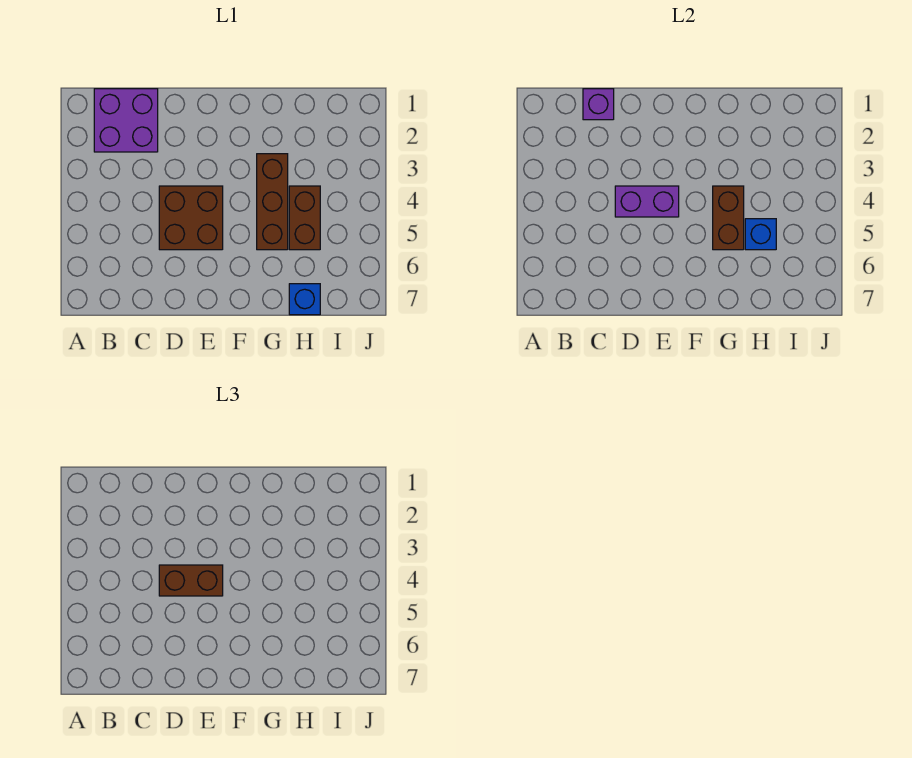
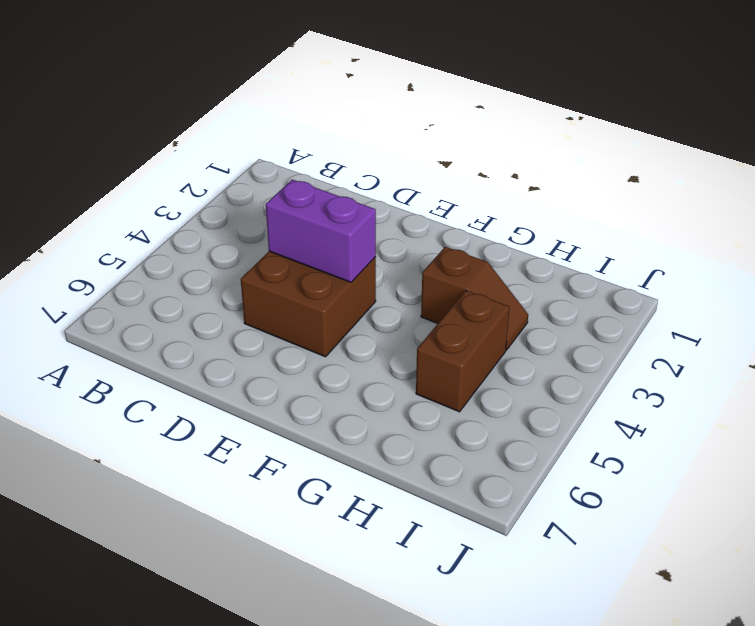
brown 1x2 slope [421,247,528,350] -> brown 1x3 brick [257,154,288,250]
none -> purple 2x2 brick [94,89,158,152]
none -> blue 1x1 brick [289,284,320,315]

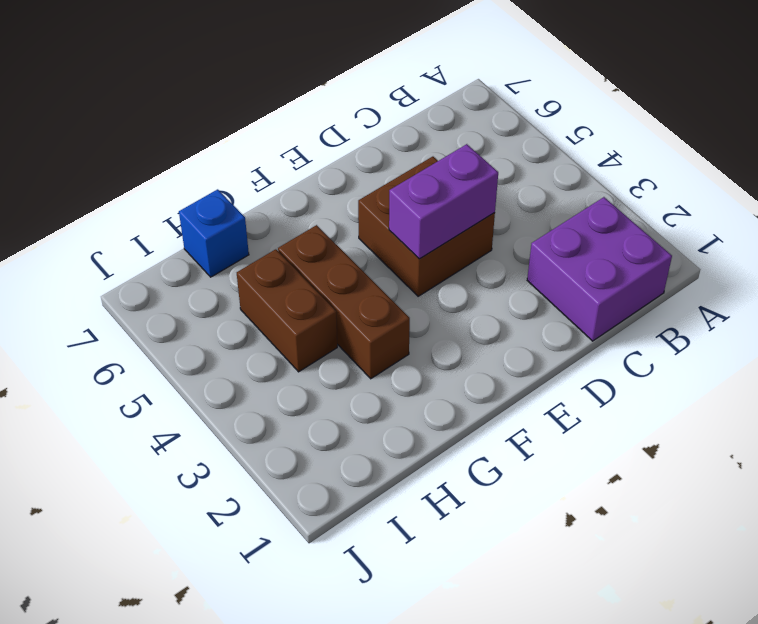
none -> purple 1x1 brick [583,89,614,120]
none -> brown 1x2 brick [713,186,744,250]

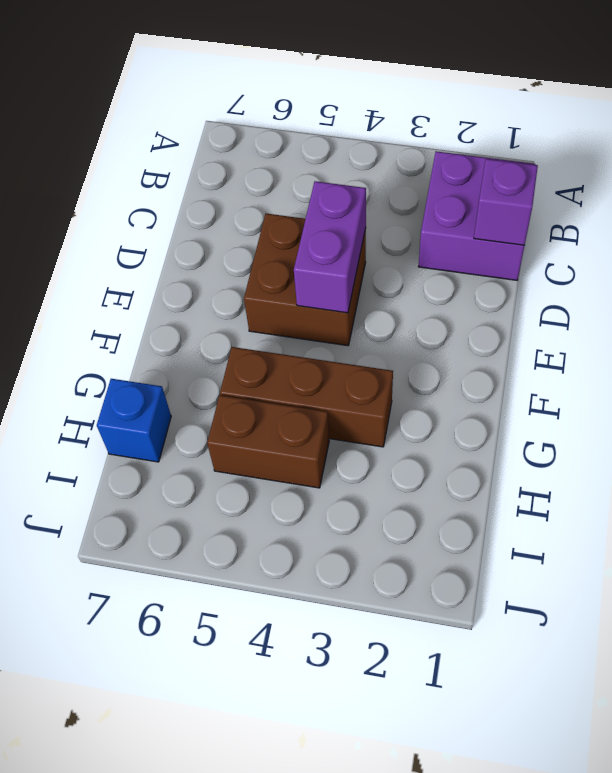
none -> brown 1x2 brick [713,186,744,250]
none -> blue 1x1 brick [745,219,776,250]

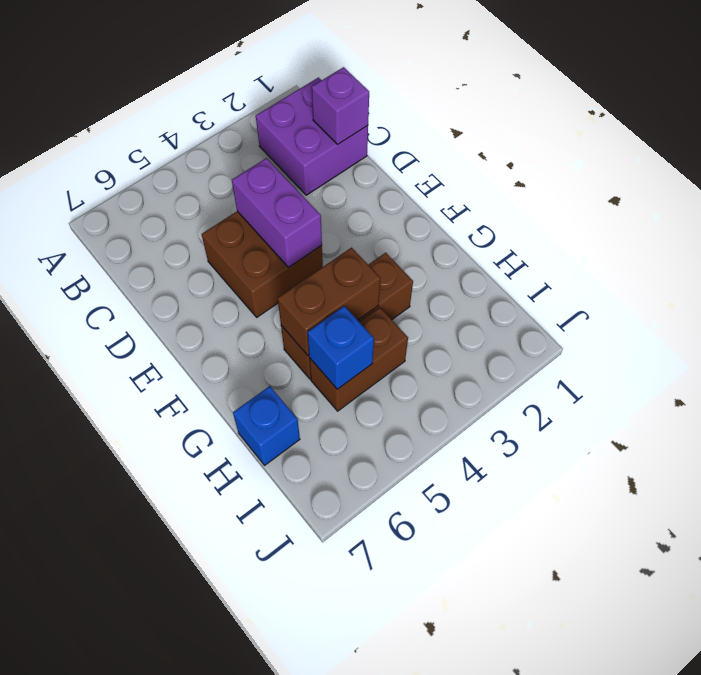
none -> brown 1x2 brick [159,565,223,596]

